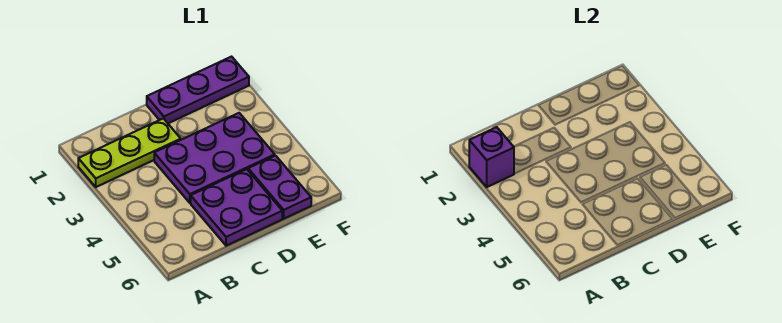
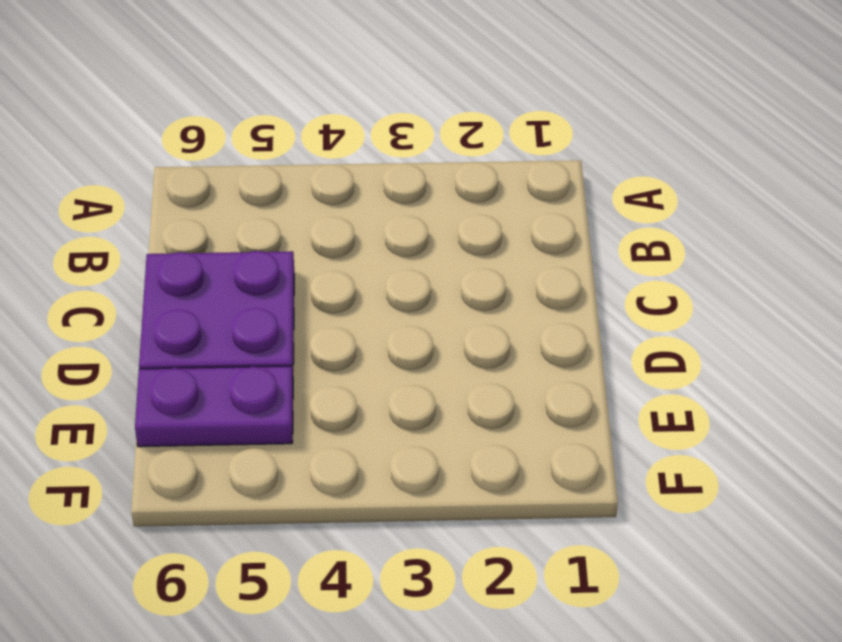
none -> lime 1x3 plate [78,118,181,187]
none -> purple 2x3 plate [154,113,275,203]

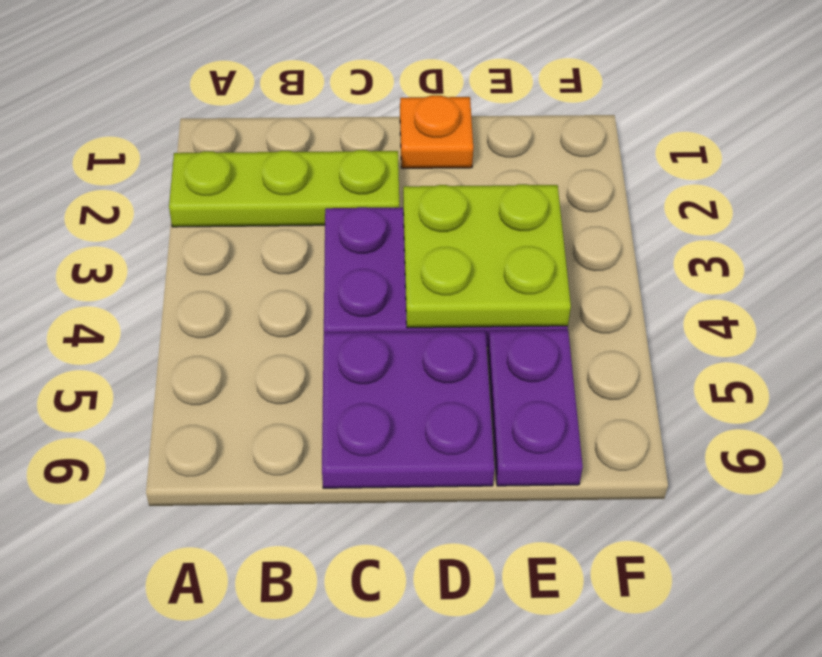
orange 1x1 plate [400,95,473,168] -> purple 1x3 plate [147,57,249,123]
lime 2x2 plate [403,184,571,328] -> none
none -> purple 1x1 brick [469,127,514,187]

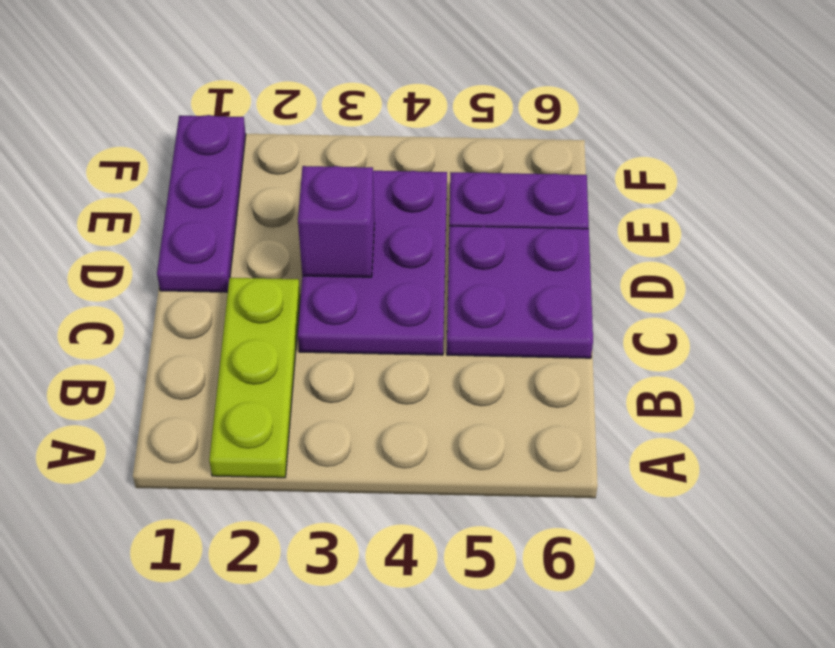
purple 1x1 brick [298,166,375,277] -> purple 1x1 brick moved to [469,127,514,187]

